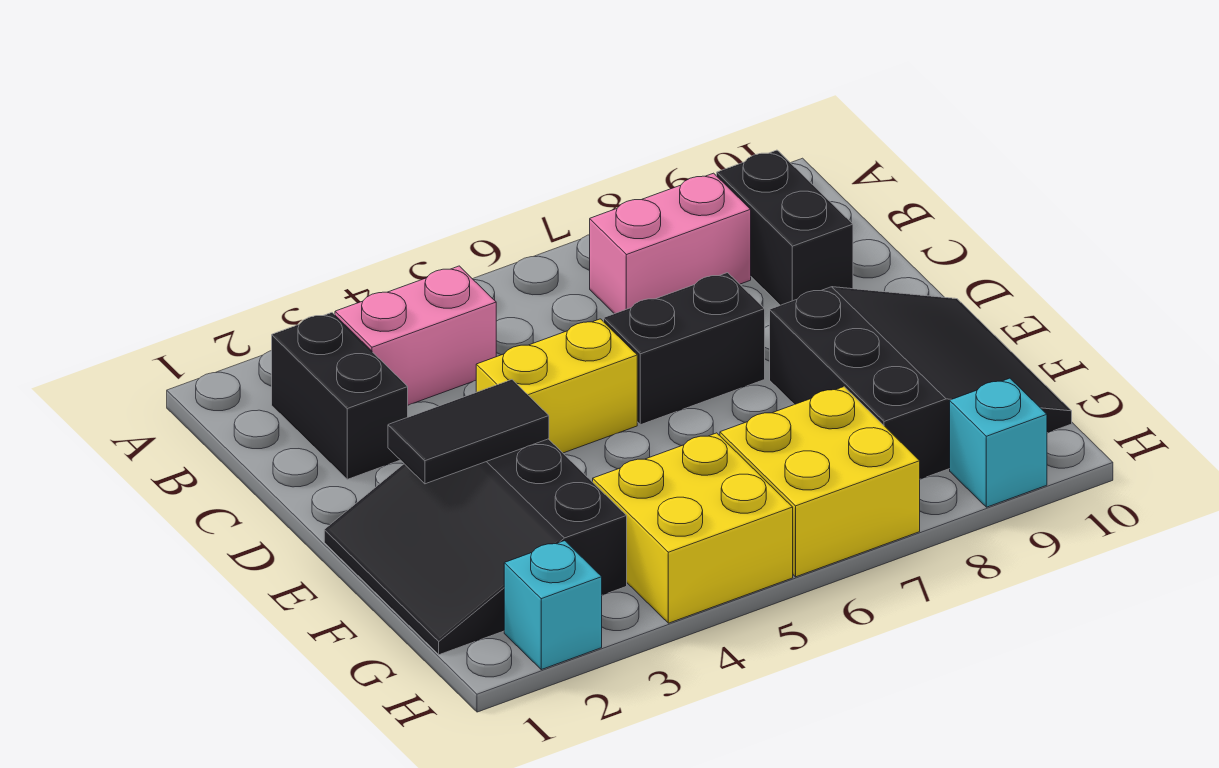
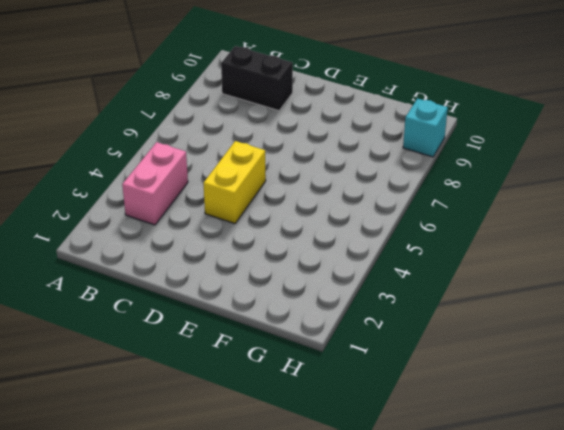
none -> black 1x2 brick [272,313,408,479]
none -> pink 1x2 brick [590,173,751,314]
none -> black 1x2 brick [604,273,765,425]

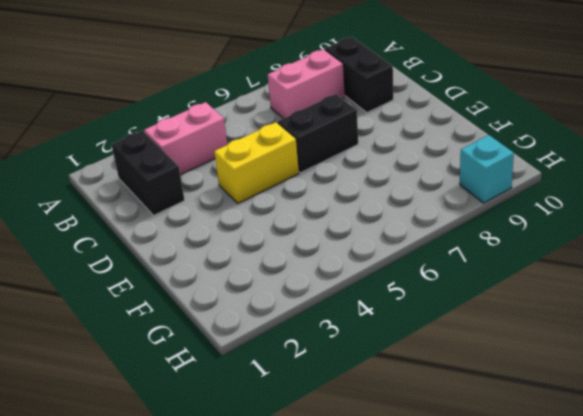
none -> black 3x3 slope [324,439,627,655]
none -> black 3x3 slope [770,287,1072,479]
none -> yellow 2x2 brick [593,433,793,623]

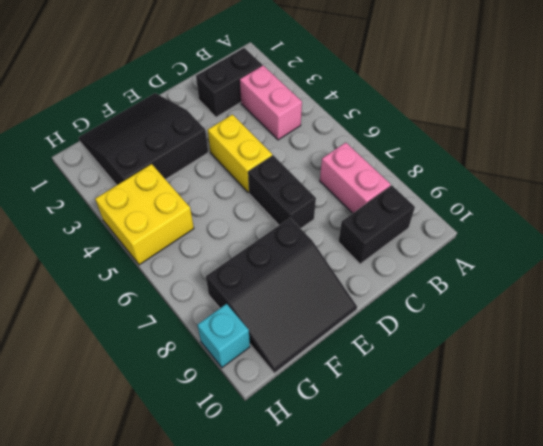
none -> yellow 2x2 brick [720,387,920,577]
none -> cyan 1x1 brick [504,541,602,670]
none -> black 1x2 tile [388,380,549,484]

